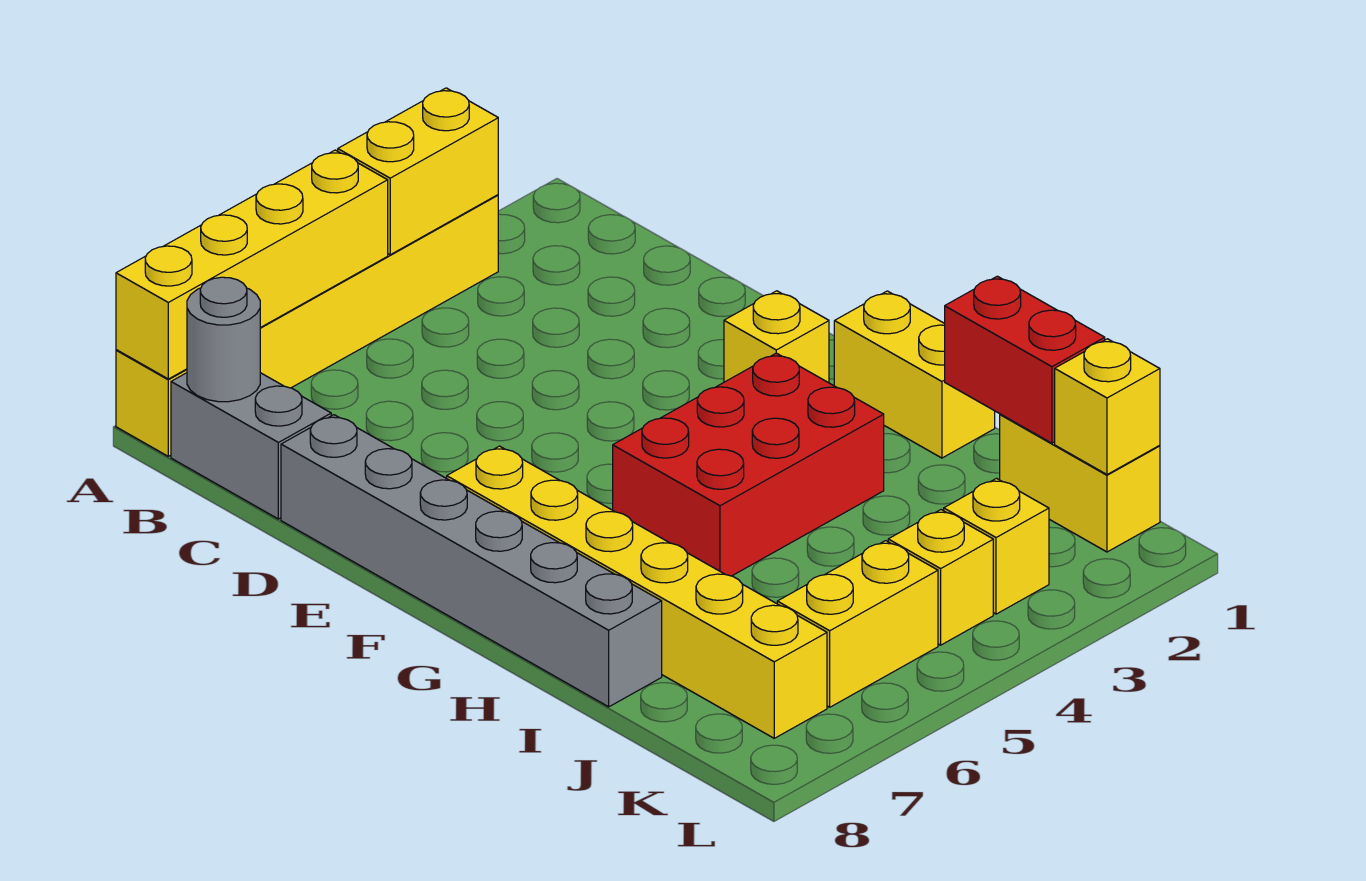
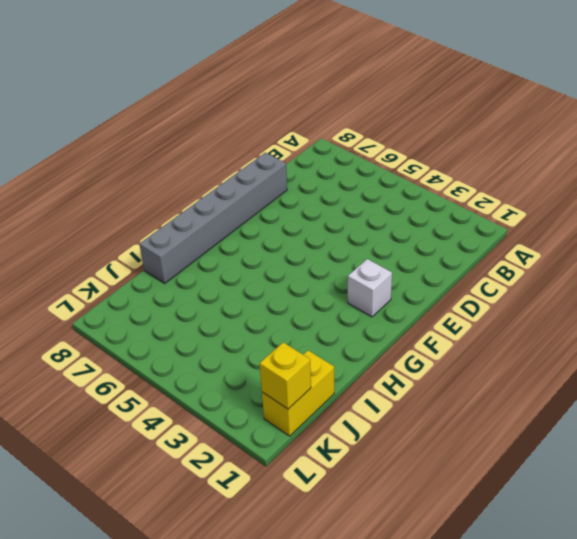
white 1x1 brick [348,259,392,317] -> yellow 1x1 brick [724,291,829,383]
none -> yellow 1x6 brick [116,195,498,456]
none -> grey 1x2 brick [171,373,331,519]
none -> yellow 1x6 brick [447,446,827,738]

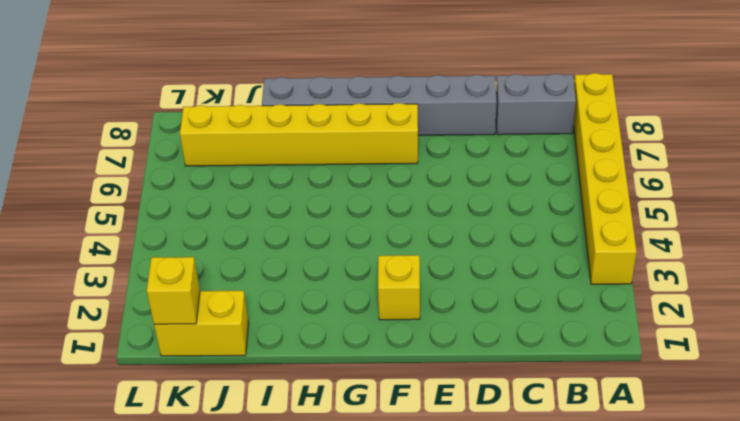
none -> yellow 1x2 brick [834,291,995,458]
none -> red 2x3 brick [613,353,884,576]
none -> yellow 1x1 brick [944,478,1049,614]

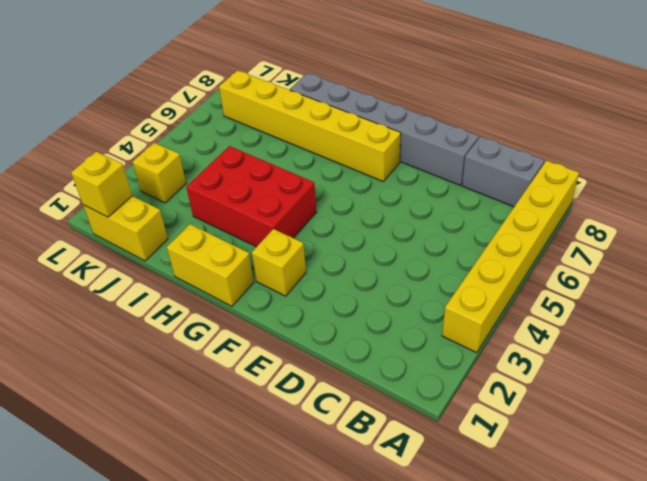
red 2x3 brick [186,146,316,247] -> red 2x3 brick turned to [613,353,884,576]
none -> yellow 1x1 brick [888,510,993,645]
none -> yellow 1x2 brick [777,541,938,707]
none -> yellow 1x2 brick [338,88,498,255]

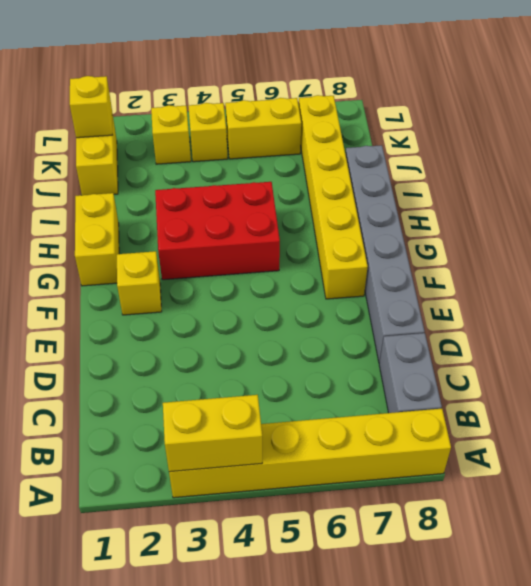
none -> yellow 1x4 brick [116,150,388,379]
none -> grey 1x1 round brick [187,277,260,402]
none -> red 1x2 brick [945,276,1105,443]

